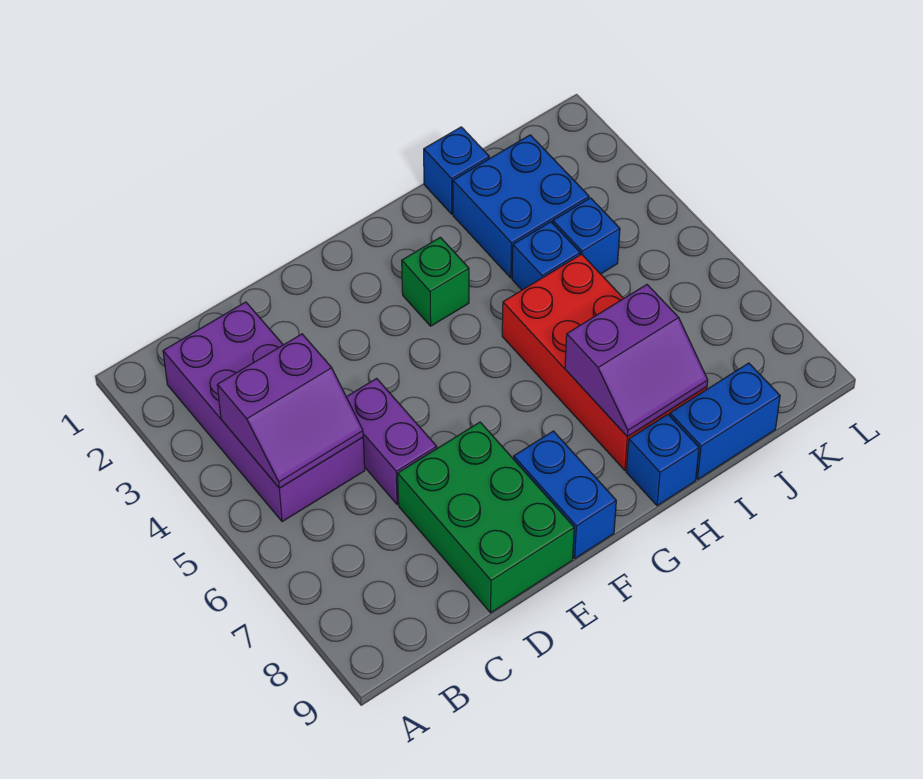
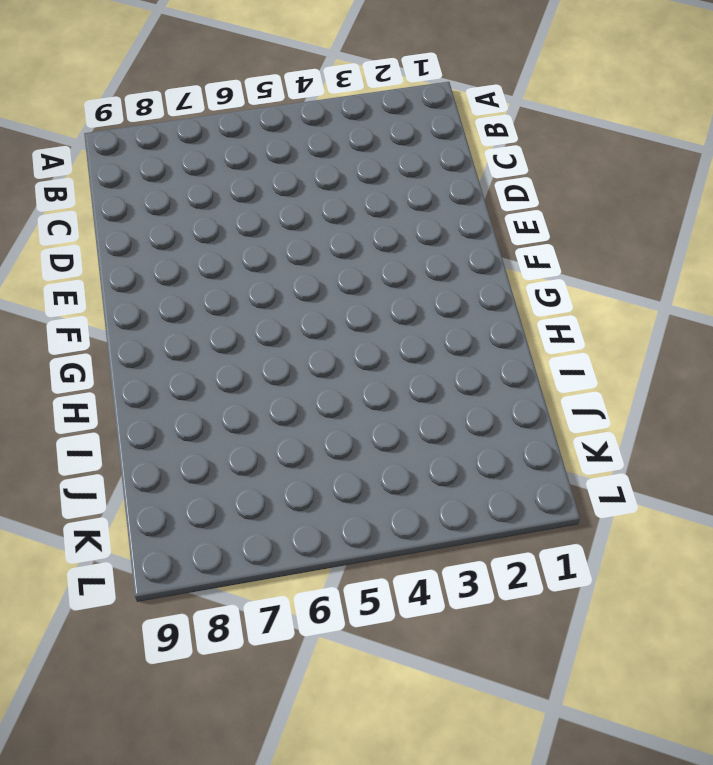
none -> purple 2x4 brick [163,302,365,522]
none -> purple 1x2 brick [347,378,437,504]
none -> green 2x3 brick [398,422,574,613]

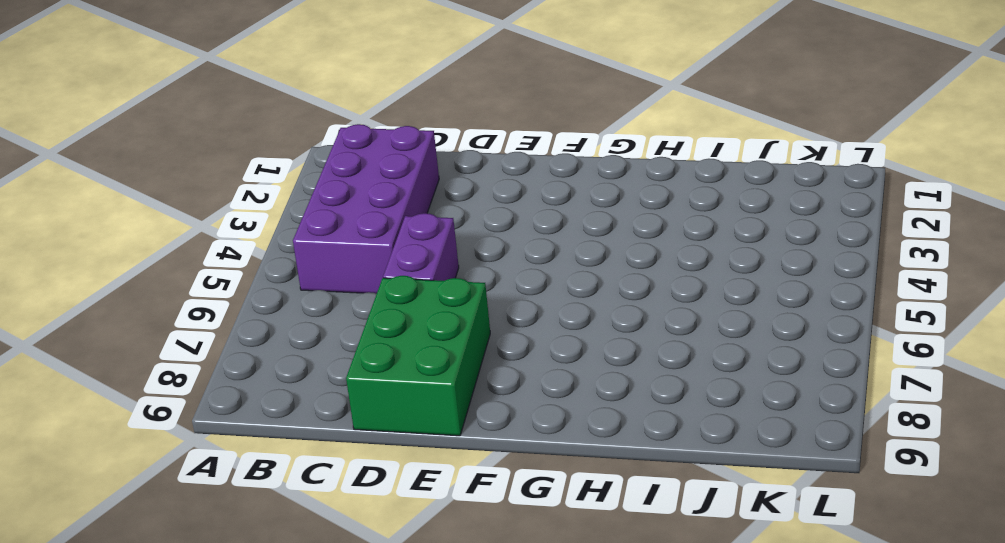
none -> blue 1x2 brick [514,431,616,558]
none -> green 1x1 brick [402,237,469,326]
none -> red 2x4 brick [502,254,707,470]

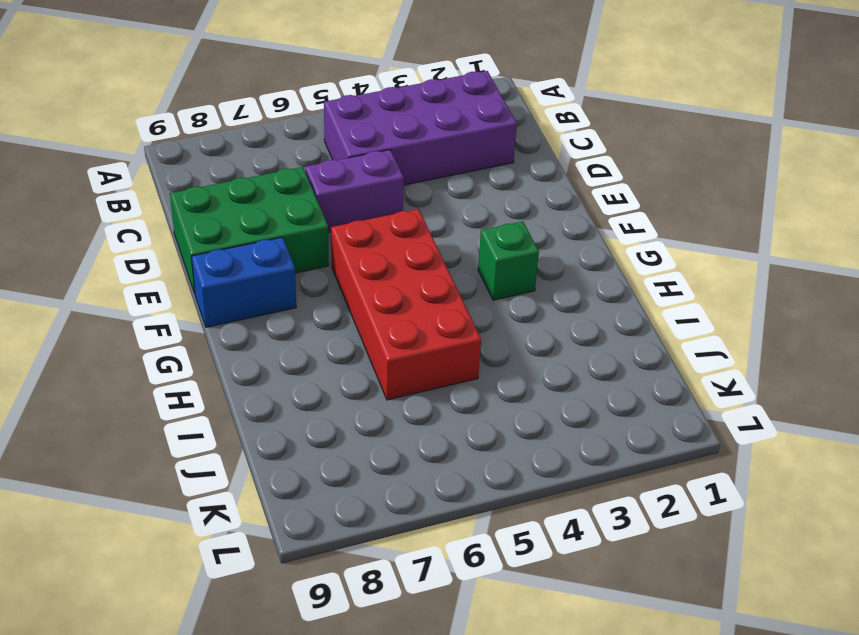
red 2x4 brick [331,209,481,400] -> red 2x4 brick turned to [502,254,707,470]
none -> blue 1x1 brick [626,414,699,506]
none -> blue 1x1 brick [424,127,489,214]
none -> blue 2x2 brick [453,135,589,278]

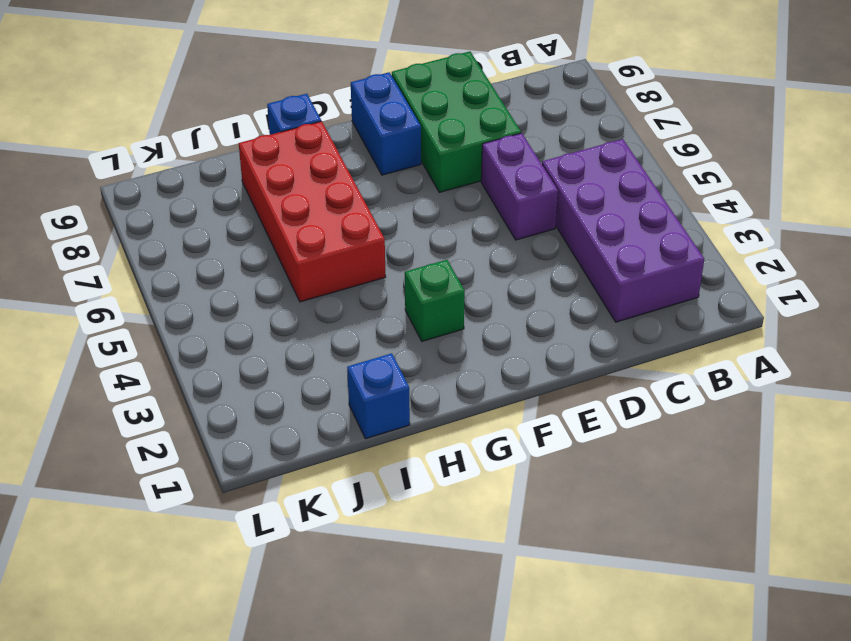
none -> blue 2x2 brick [453,135,589,278]
none -> blue 1x1 brick [512,222,580,290]
none -> blue 1x2 brick [670,363,780,479]

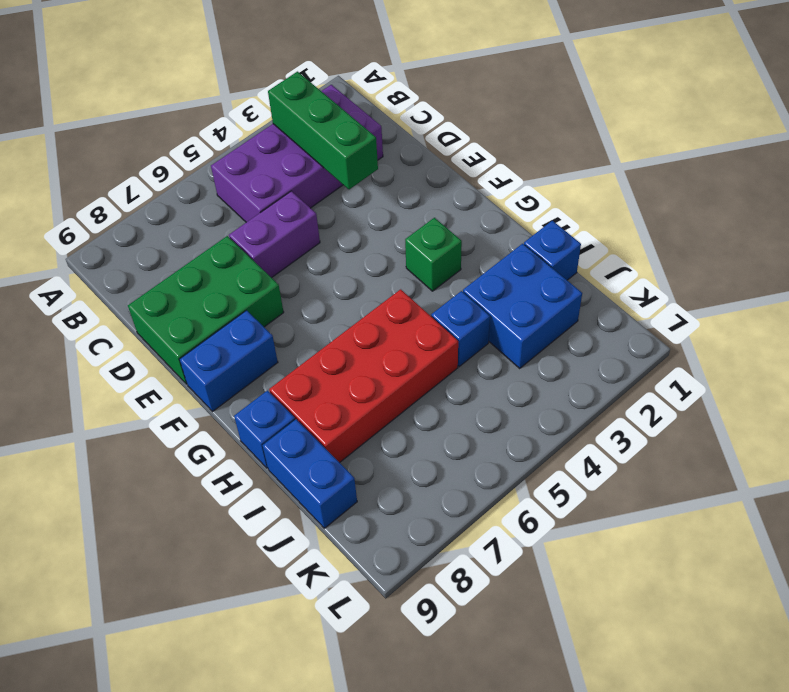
green 1x3 brick [268,72,378,189] -> none
none -> blue 1x1 brick [553,198,620,274]
none -> purple 2x2 slope [217,334,363,488]
none -> purple 2x2 slope [565,285,708,437]

